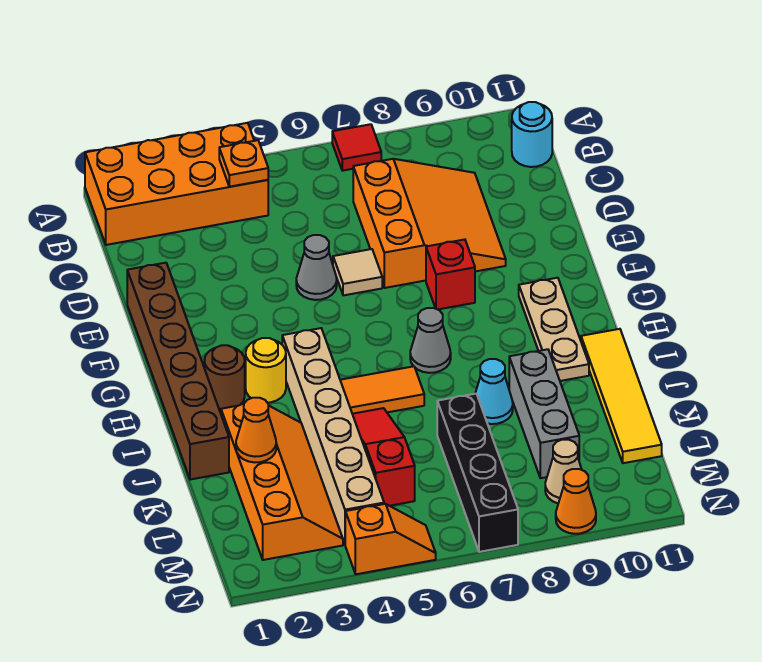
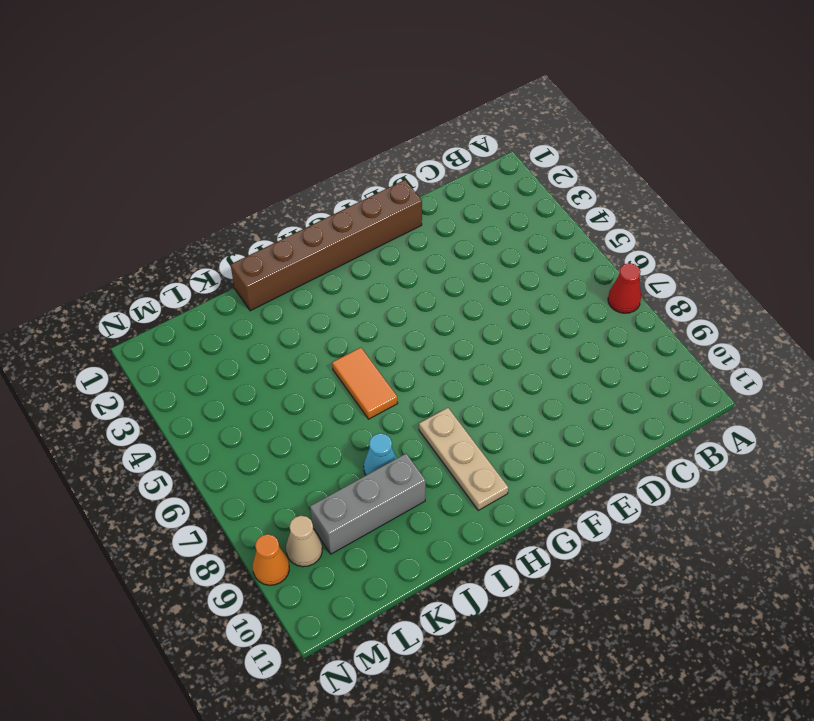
red 1x1 cone [608,263,641,313] -> red 1x1 tile [332,124,381,171]
tan 1x3 plate [419,408,508,510] -> tan 1x3 plate turned to [519,278,589,381]
none -> orange 2x4 brick [85,123,268,245]
none -> cyan 1x1 round brick [512,102,552,167]
none -> orange 3x3 slope [353,159,506,288]

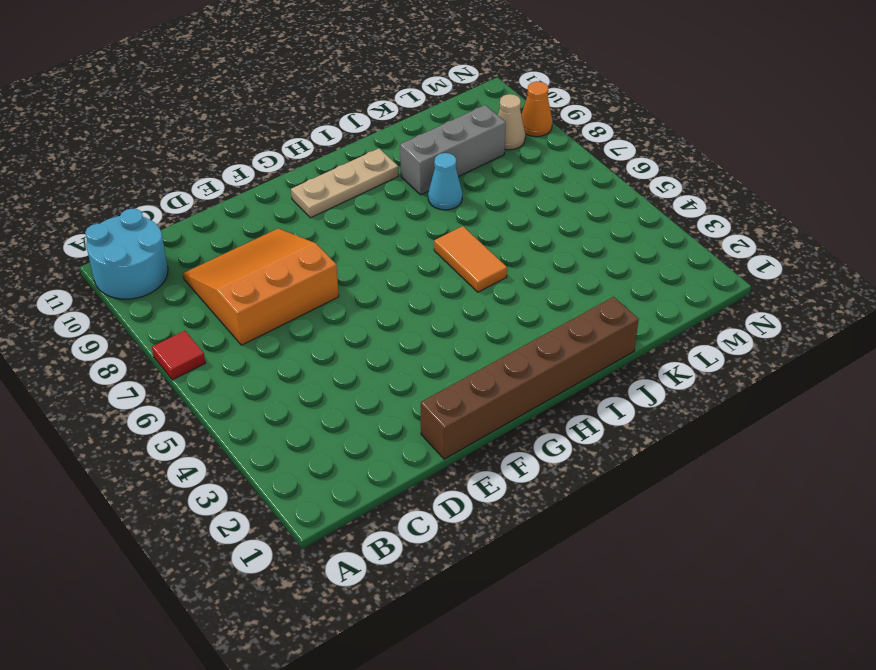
cyan 2x2 round brick [85,209,168,299] -> cyan 1x1 round brick [512,102,552,167]
none -> orange 2x4 brick [85,123,268,245]
none -> grey 1x1 cone [296,235,337,300]
none -> tan 1x1 tile [333,249,382,295]

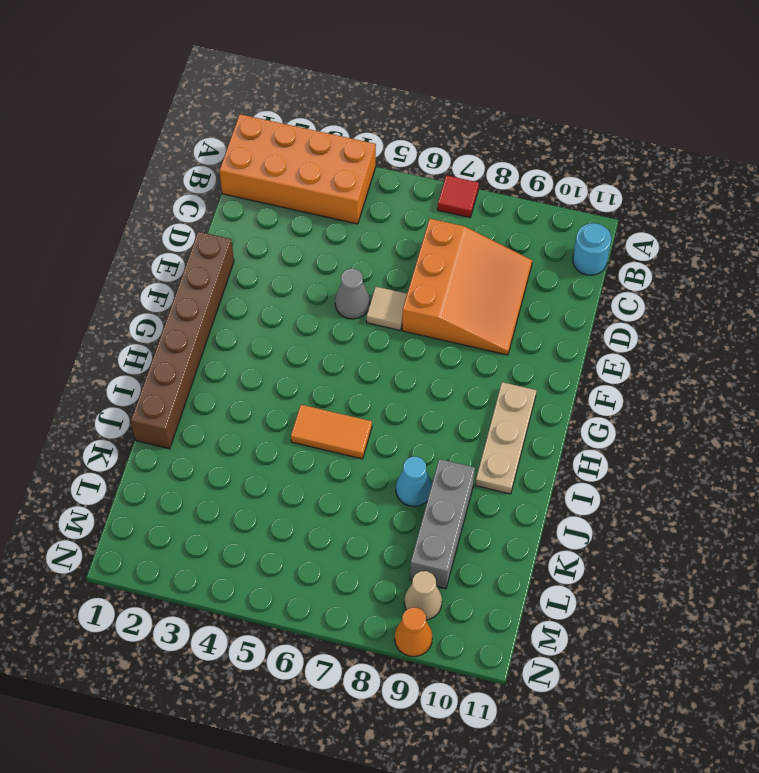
none -> red 1x1 brick [426,240,475,310]
none -> brown 1x1 round brick [204,345,245,410]
none -> yellow 1x1 round brick [246,338,286,403]

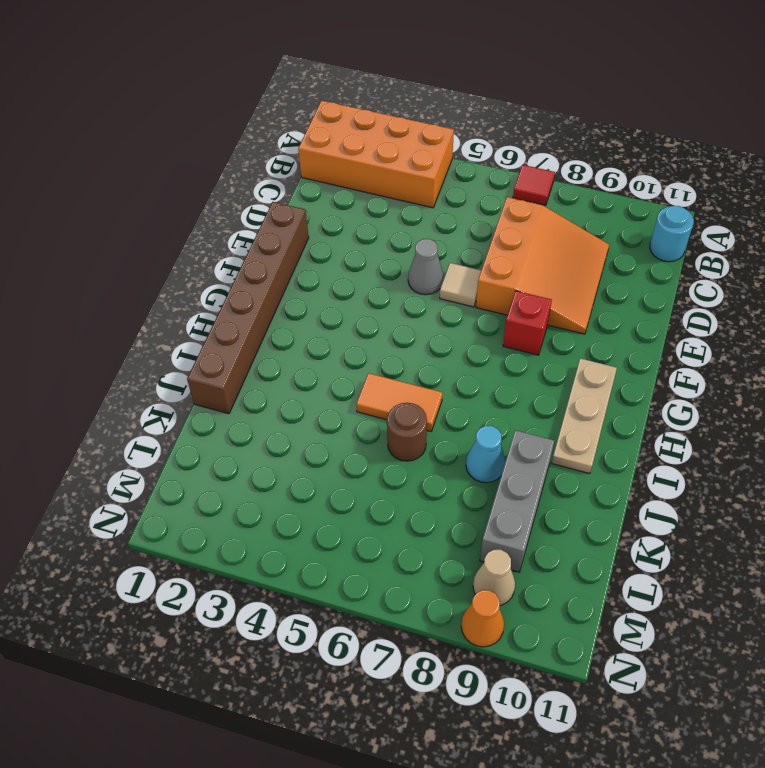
brown 1x1 round brick [387,403,427,461] -> brown 1x1 round brick moved to [204,345,245,410]
none -> yellow 1x1 round brick [246,338,286,403]
none -> tan 1x6 brick [282,328,384,544]
none -> grey 1x1 cone [410,308,451,373]

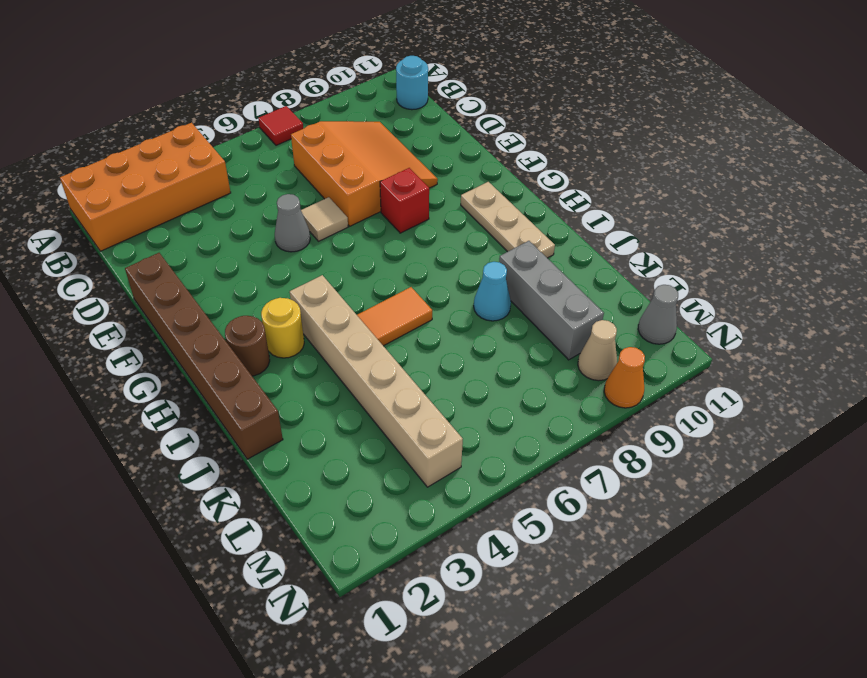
grey 1x1 cone [638,285,678,344] -> grey 1x1 cone moved to [410,308,451,373]
none -> yellow 1x4 tile [581,329,662,463]
none -> orange 2x4 slope [221,404,343,560]
none -> red 1x3 slope [353,408,415,506]

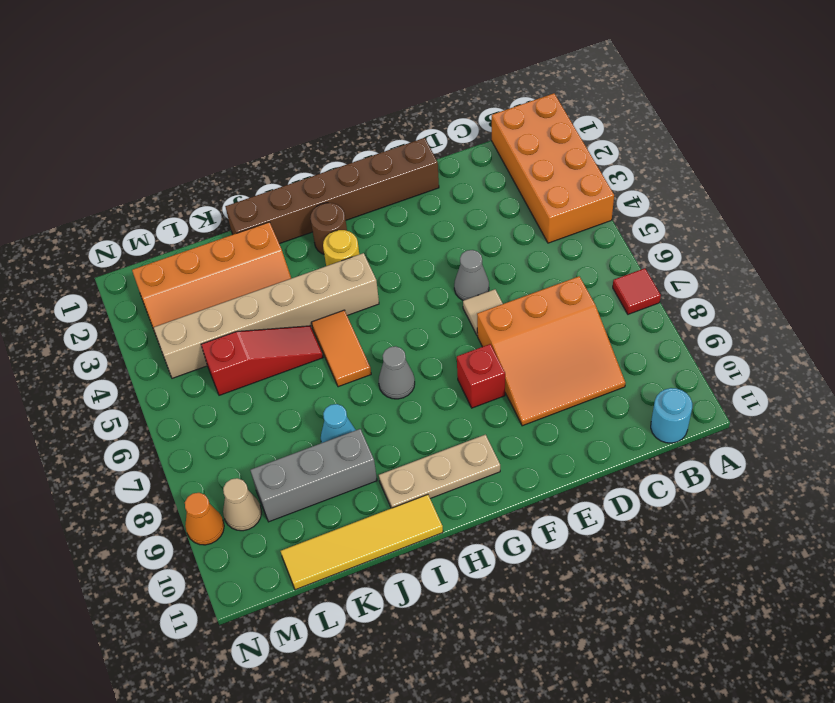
none -> black 1x4 brick [437,394,518,552]
none -> orange 1x2 slope [345,504,436,574]
none -> orange 1x1 plate [219,140,268,187]

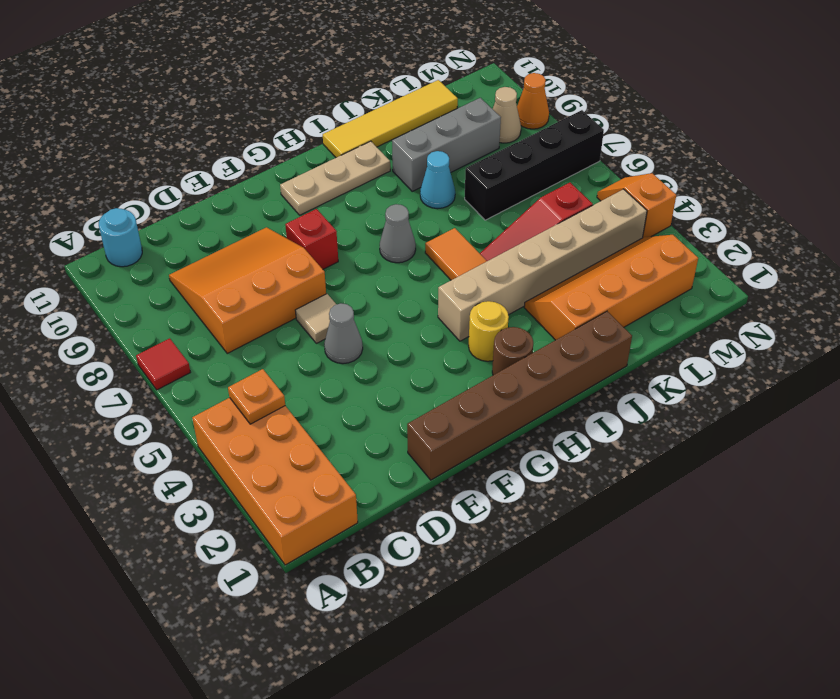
none -> orange 1x1 cone [236,398,276,462]

